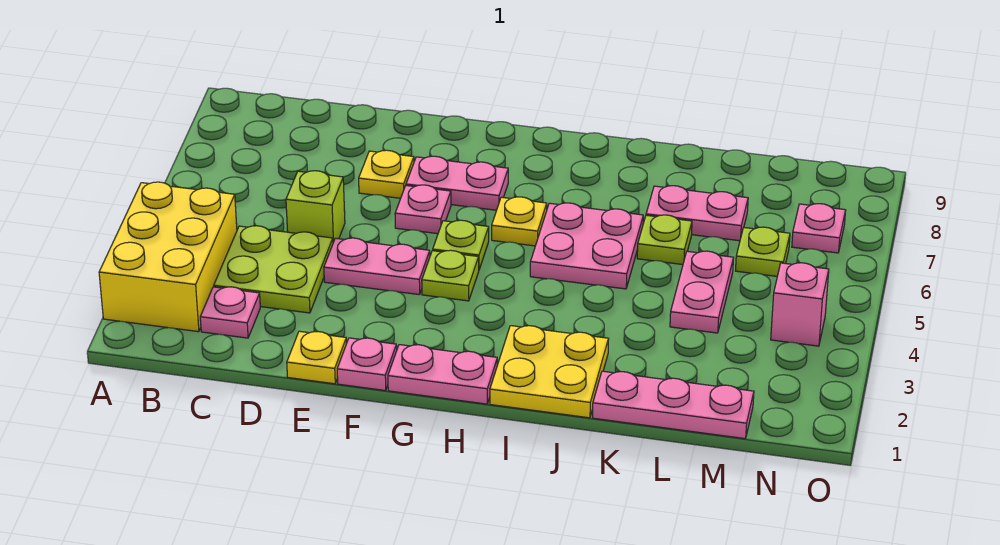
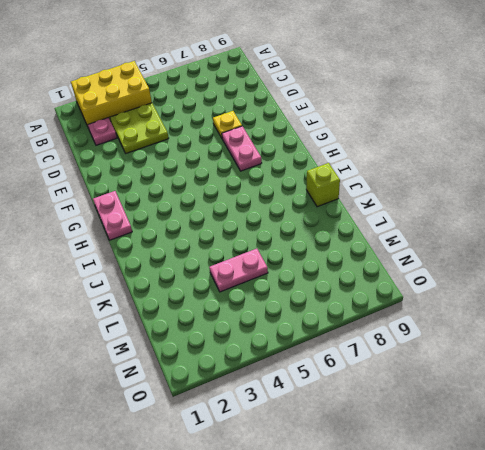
lime 1x1 brick [306,163,340,207] -> lime 1x1 brick moved to [286,171,345,242]
none -> yellow 1x1 plate [287,331,347,384]
none -> pink 1x2 plate [324,238,430,295]
none -> pink 1x1 plate [337,338,397,391]

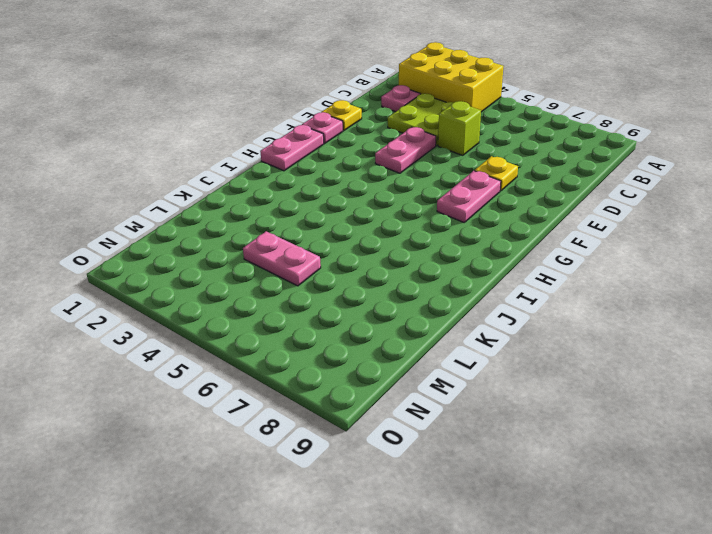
none -> pink 1x1 plate [395,185,451,234]
none -> lime 1x1 plate [422,250,479,301]
none -> lime 1x1 plate [433,220,489,269]

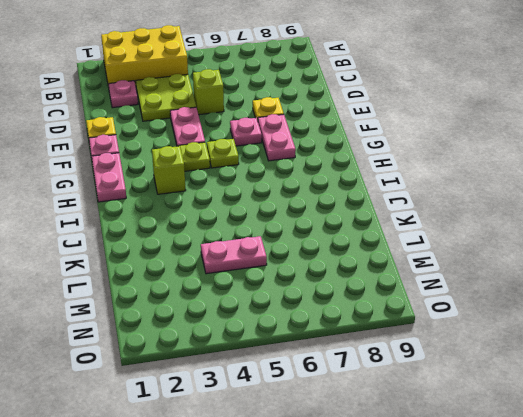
lime 1x1 brick [152,146,186,194] -> none
none -> yellow 1x1 plate [492,197,547,246]
none -> yellow 2x2 plate [490,326,609,418]
none -> pink 2x2 plate [530,203,643,289]

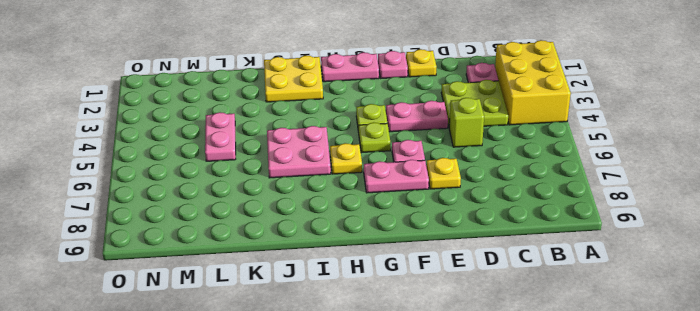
none -> pink 1x3 plate [593,371,754,439]
none -> lime 1x1 plate [637,215,692,265]
none -> pink 1x2 plate [646,186,748,241]

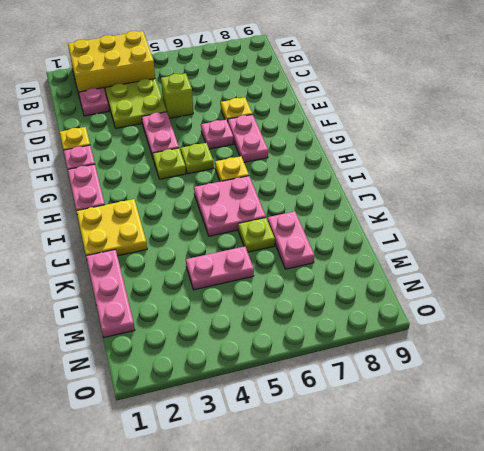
none -> lime 1x1 plate [736,227,790,276]
none -> pink 1x1 brick [771,263,829,346]
none -> pink 1x1 plate [792,204,846,253]

